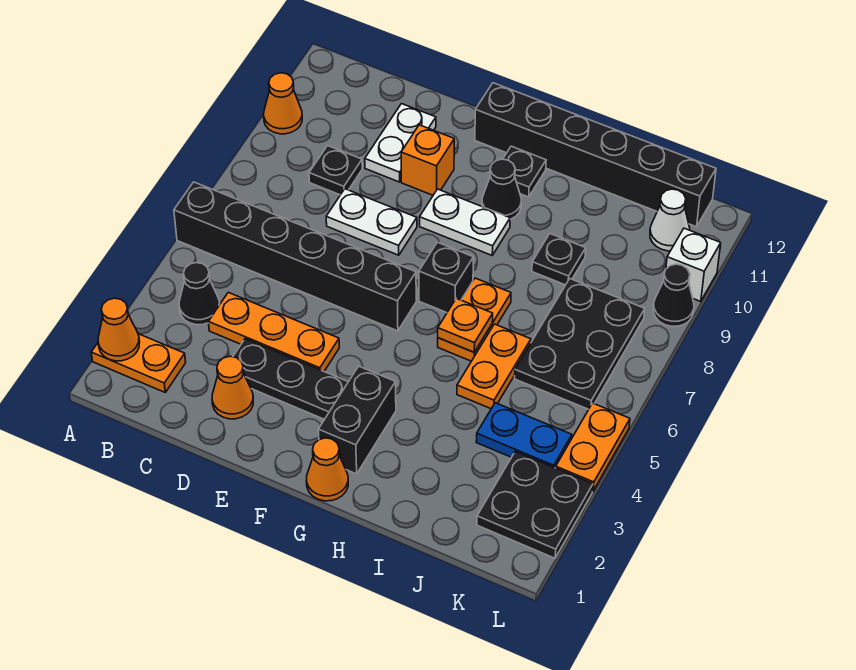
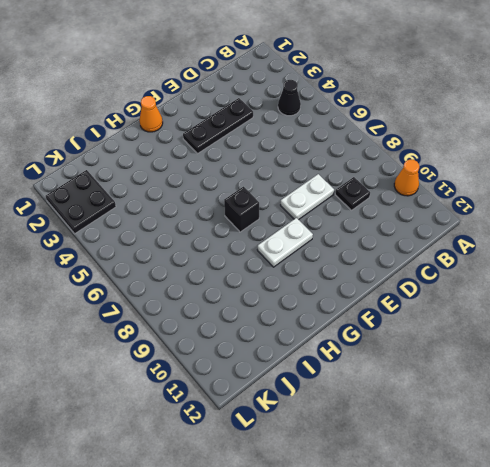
none -> orange 1x2 plate [91,334,186,392]
none -> black 1x6 brick [174,182,416,331]
none -> orange 1x3 plate [209,292,339,371]
none -> orange 1x1 cone [212,356,253,419]

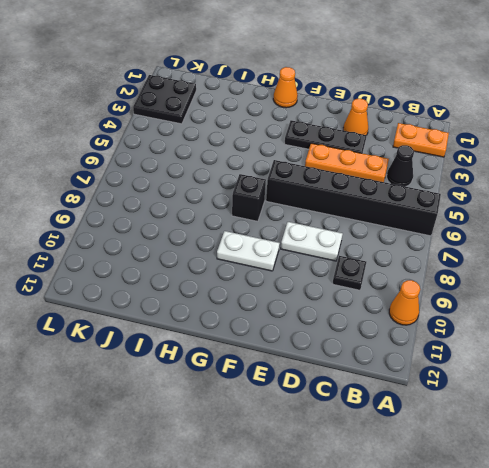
none -> white 1x2 plate [365,104,436,182]
none -> orange 1x1 brick [401,125,454,195]
none -> black 1x6 brick [475,83,716,227]
none -> black 1x2 brick [318,366,396,474]

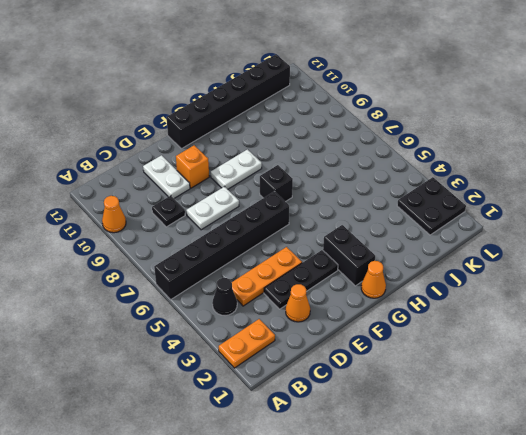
none -> black 1x1 cone [482,159,521,219]
none -> black 1x1 plate [503,146,546,197]
none -> orange 1x2 plate [438,278,511,361]
none -> orange 1x2 plate [457,324,531,409]

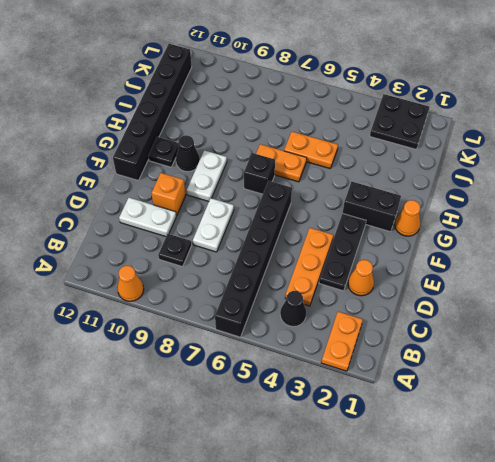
none -> black 1x1 plate [532,234,586,285]
none -> blue 1x2 plate [476,403,572,468]
none -> black 2x3 plate [515,279,645,409]
none -> white 1x1 cone [650,189,690,251]

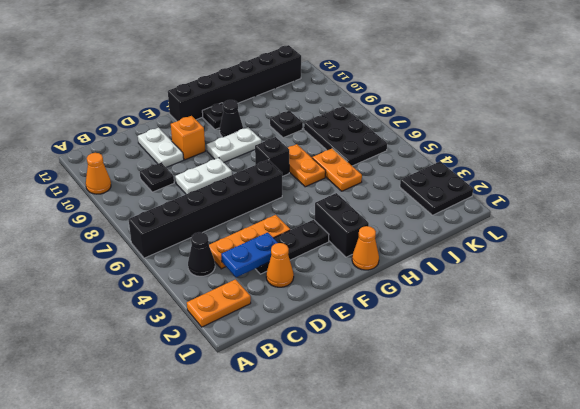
blue 1x2 plate [221,233,278,278] -> blue 1x2 plate moved to [476,403,572,468]
none -> white 1x1 cone [650,189,690,251]
none -> orange 1x2 plate [556,403,630,491]
none -> black 1x1 cone [653,264,694,326]
none -> white 1x1 brick [666,228,721,302]

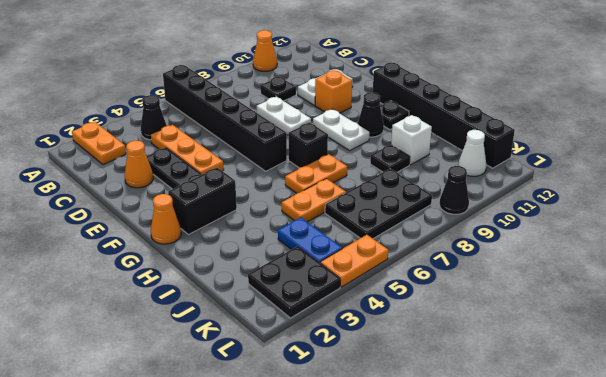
white 1x1 brick [391,115,432,165] -> white 1x1 brick moved to [666,228,721,302]
none -> orange 1x1 cone [98,298,140,361]
none -> orange 1x1 plate [438,298,493,352]

